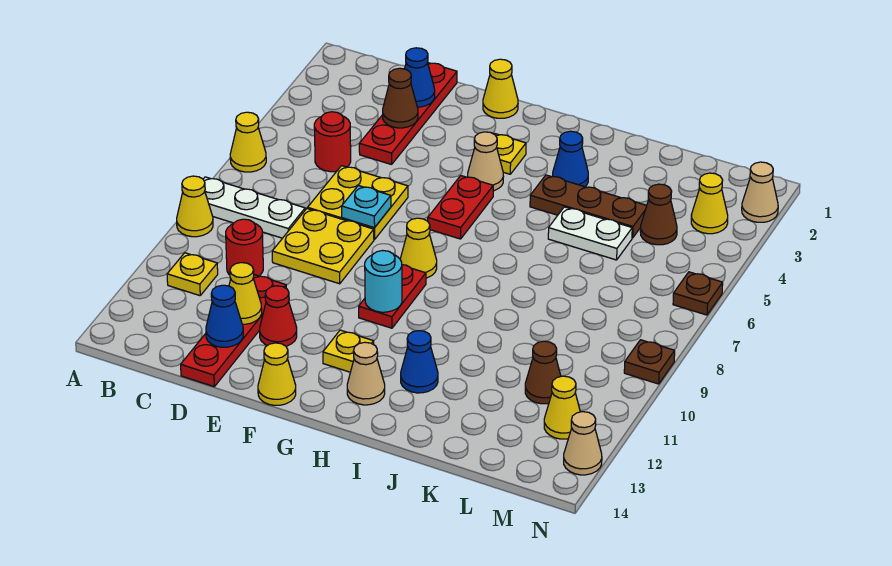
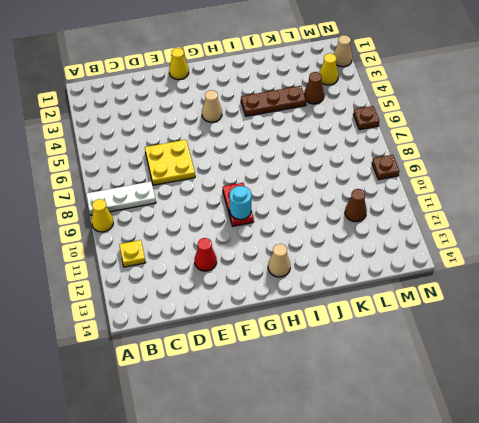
none -> yellow 1x1 cone [230,112,266,172]
none -> red 1x1 round brick [314,112,351,172]
none -> red 1x1 round brick [226,219,263,276]
none -> red 1x4 plate [359,63,457,164]

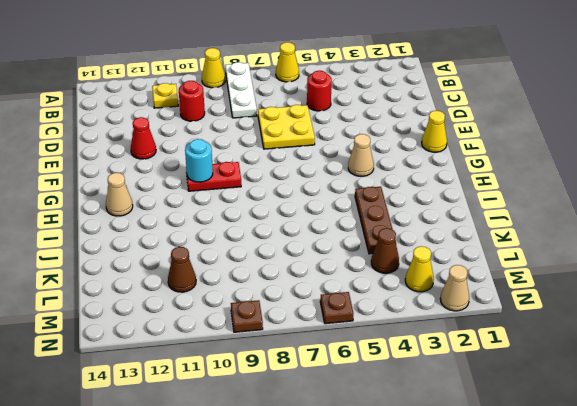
none -> red 1x4 plate [359,63,457,164]
none -> yellow 2x2 plate [272,209,374,284]
none -> red 1x4 plate [181,275,286,387]
none -> yellow 1x1 cone [258,343,296,405]

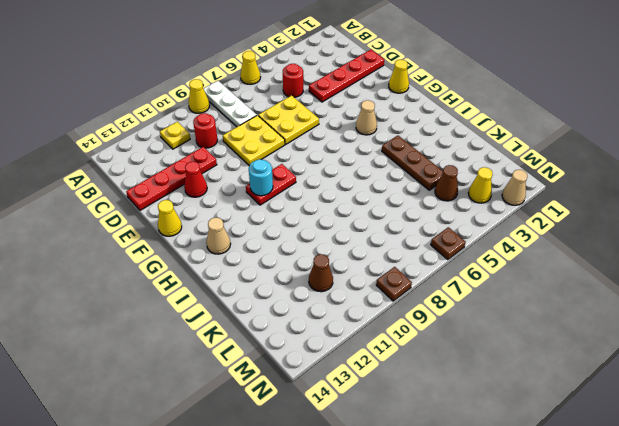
none -> yellow 1x1 plate [493,133,526,174]
none -> red 1x2 plate [428,176,493,239]
none -> yellow 1x1 cone [400,218,437,278]
none -> yellow 1x1 plate [323,330,374,372]

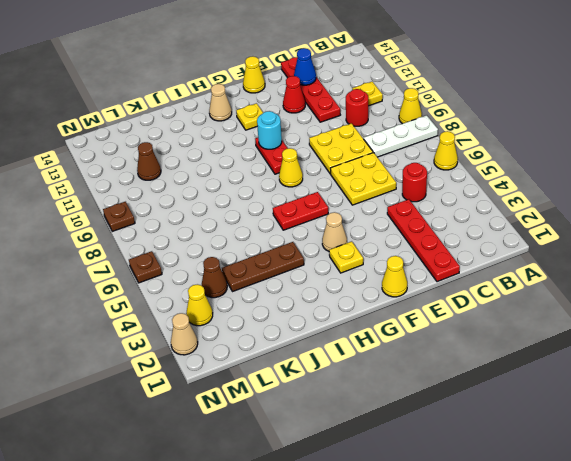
red 1x2 plate [273,192,328,230] -> red 1x2 plate turned to [428,176,493,239]
none -> blue 1x1 cone [553,131,588,187]
none -> blue 1x1 cone [401,331,438,393]
none -> white 1x2 plate [548,207,632,260]
none -> yellow 1x1 cone [544,376,580,439]

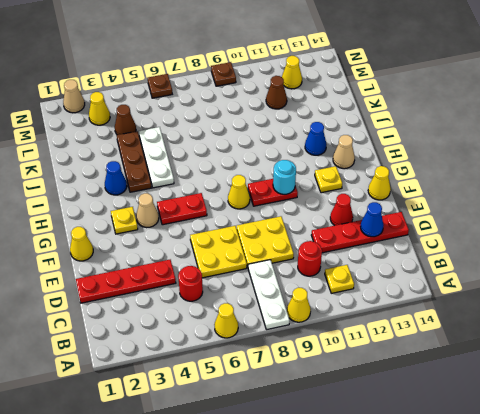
white 1x3 plate [139,127,174,188] -> white 1x2 plate [548,207,632,260]
none -> tan 1x1 cone [564,412,602,475]
none -> blue 1x1 cone [405,48,435,107]
none -> brown 1x1 cone [383,68,418,128]
none -> yellow 1x1 cone [229,263,262,324]

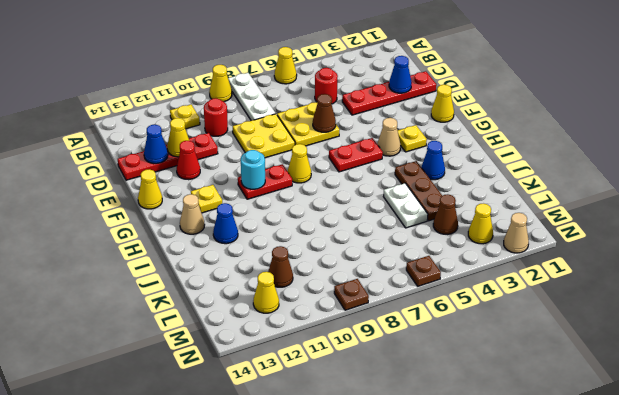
brown 1x1 cone [313,94,336,132] -> brown 1x1 cone moved to [383,68,418,128]
none -> tan 1x1 cone [564,412,602,475]
none -> cyan 1x1 plate [342,185,391,228]

